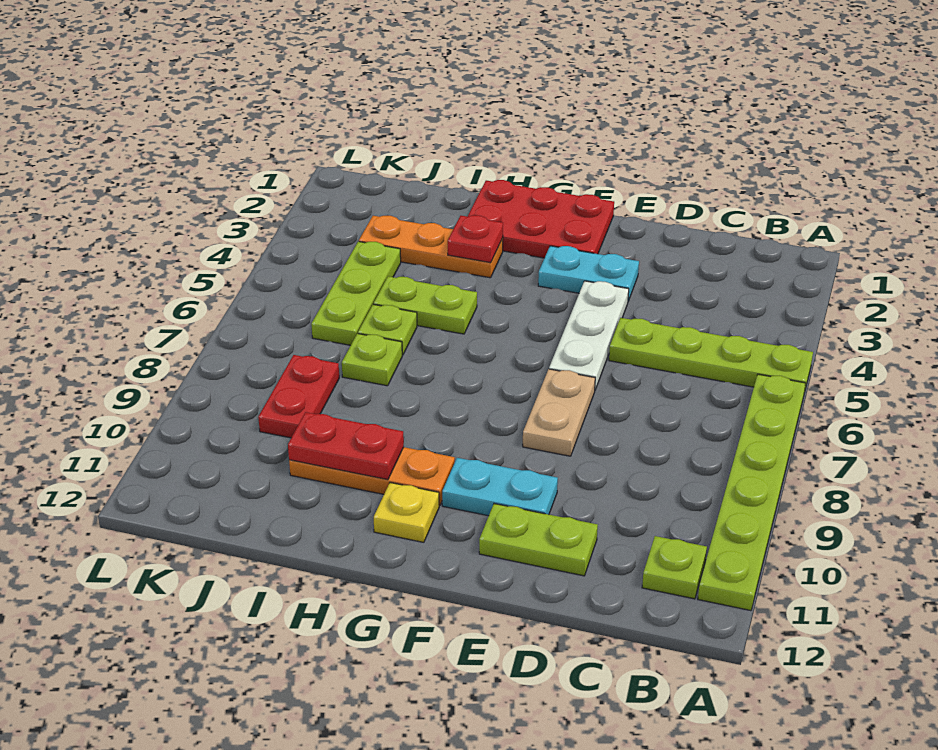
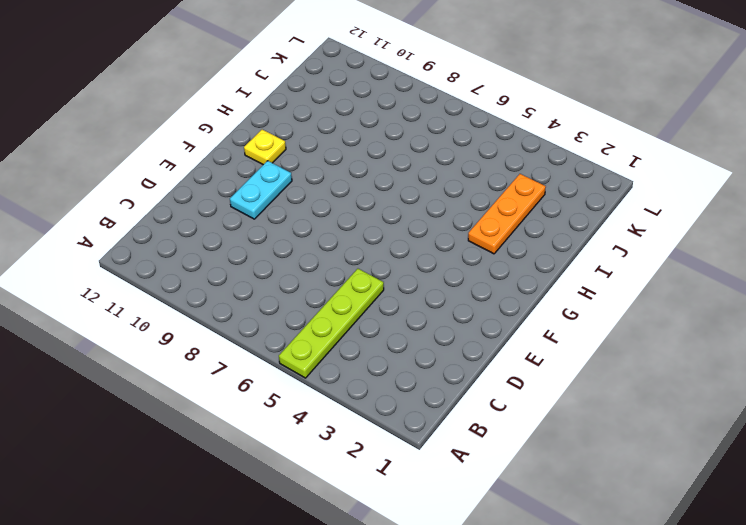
none -> lime 1x6 plate [698,374,806,611]
none -> lime 1x1 plate [642,536,707,599]
none -> lime 1x2 plate [479,504,598,576]

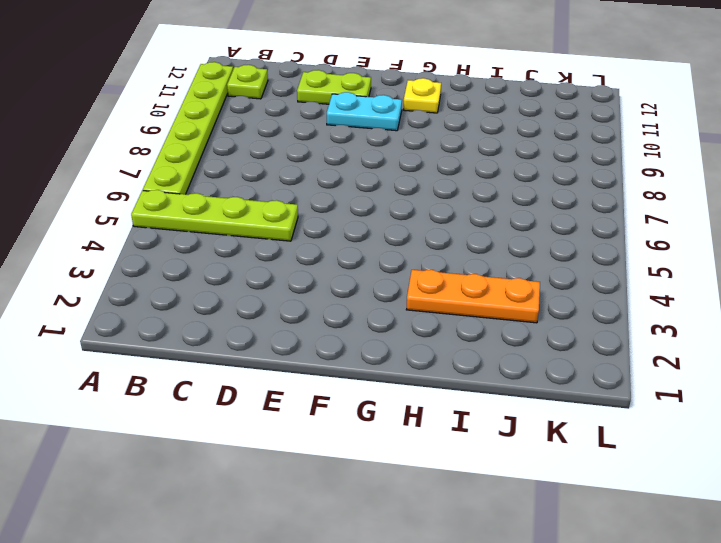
none -> cyan 1x2 plate [538,246,639,301]
none -> white 1x3 plate [549,281,629,390]
none -> tan 1x2 plate [523,369,595,456]

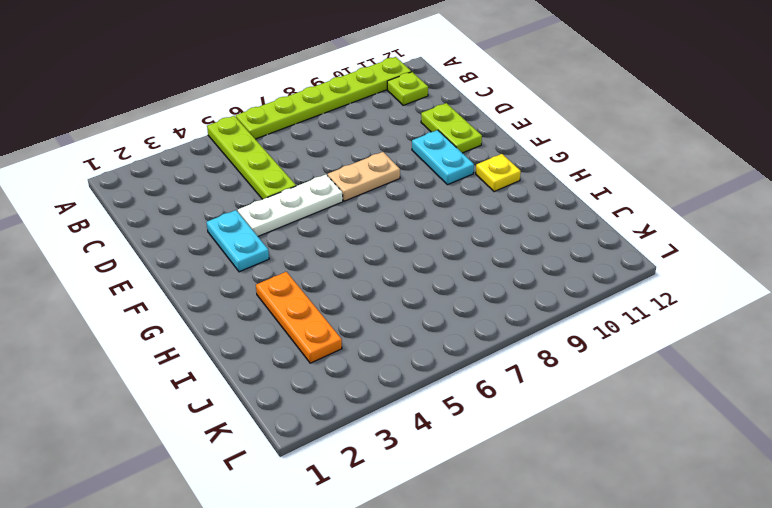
none -> red 2x3 plate [468,180,614,258]
none -> orange 1x3 plate [289,447,455,506]
none -> lime 1x2 plate [374,276,477,334]

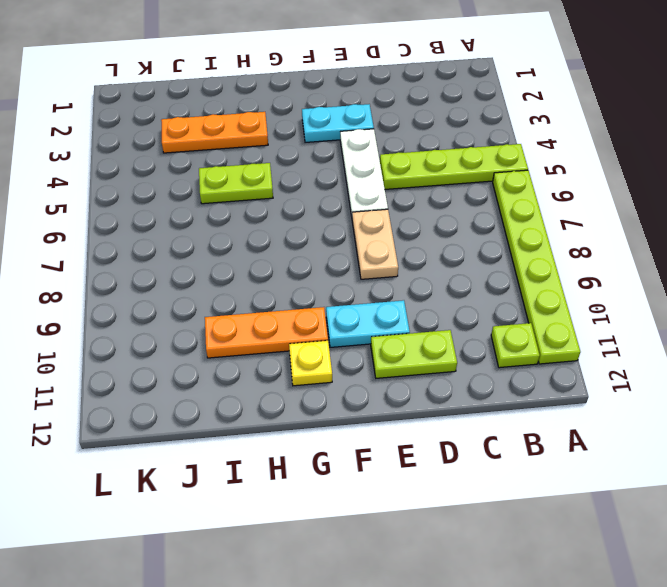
none -> red 2x3 plate [468,180,614,258]
none -> lime 1x1 plate [358,304,417,355]
none -> lime 1x1 plate [342,334,402,386]

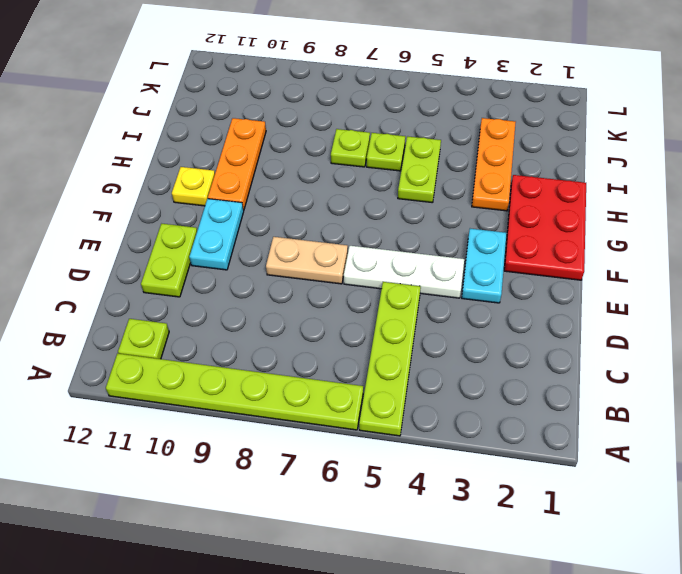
none -> lime 1x3 plate [311,241,401,345]
none -> red 1x2 plate [258,355,339,438]
none -> red 1x1 plate [448,215,503,263]

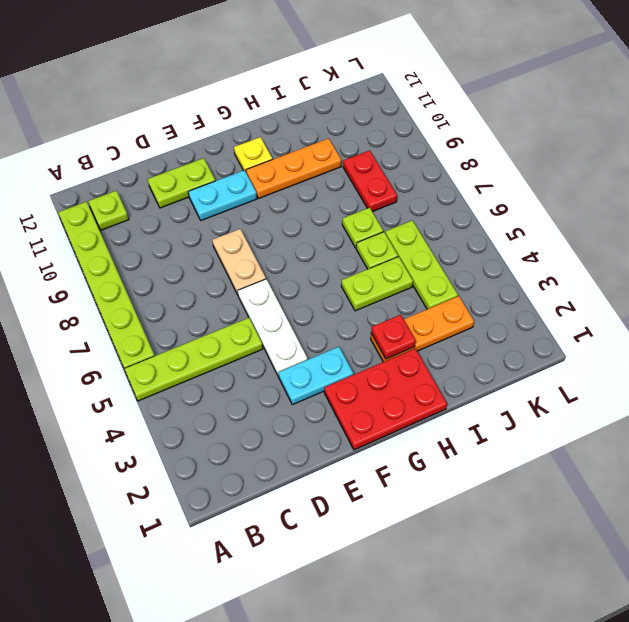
none -> red 1x2 plate [288,412,404,480]

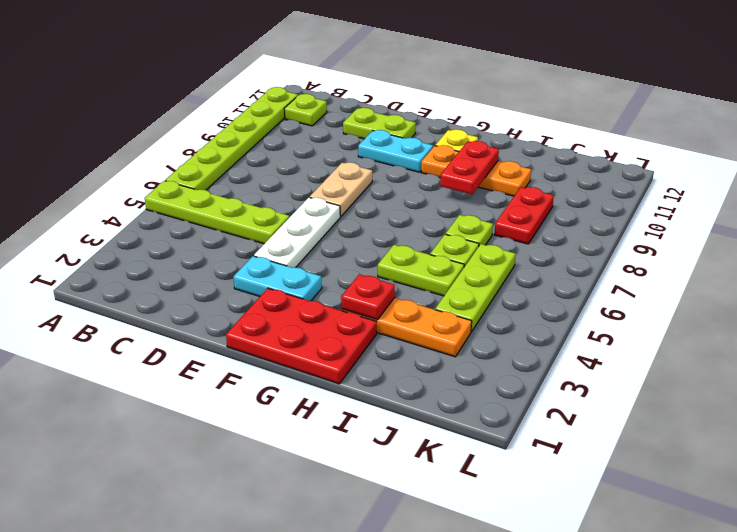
red 1x2 plate [440,141,499,194] -> red 1x2 plate turned to [288,412,404,480]

